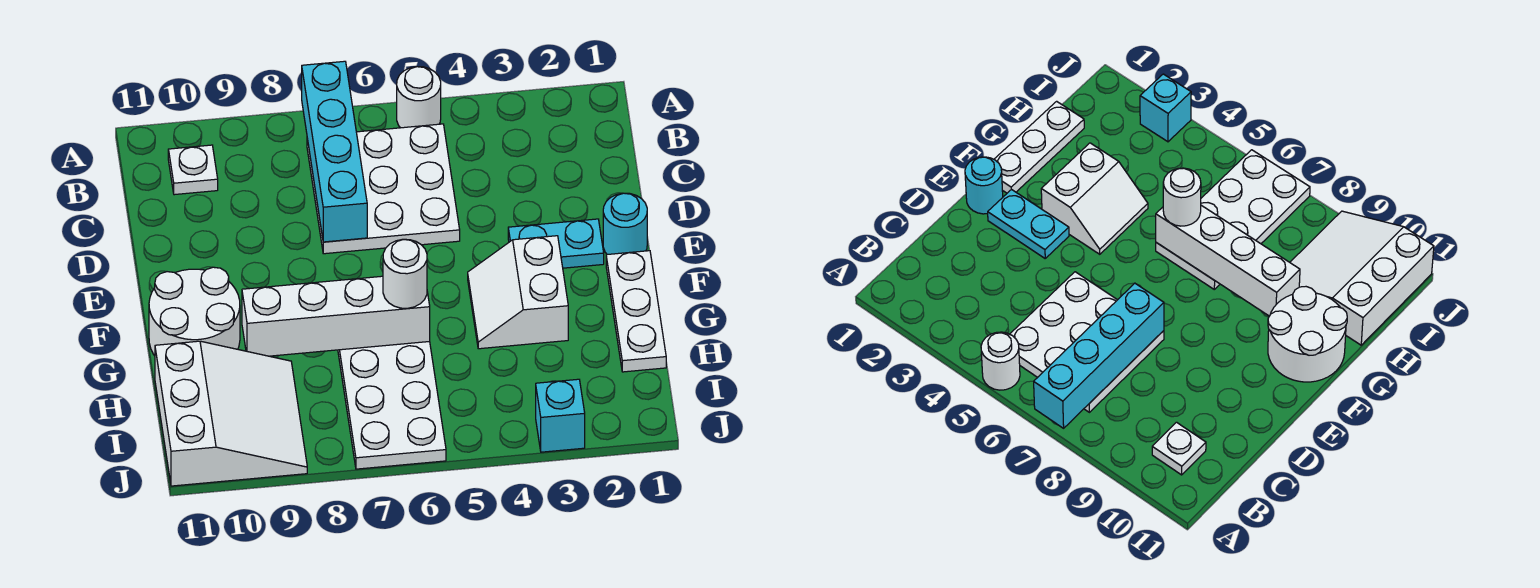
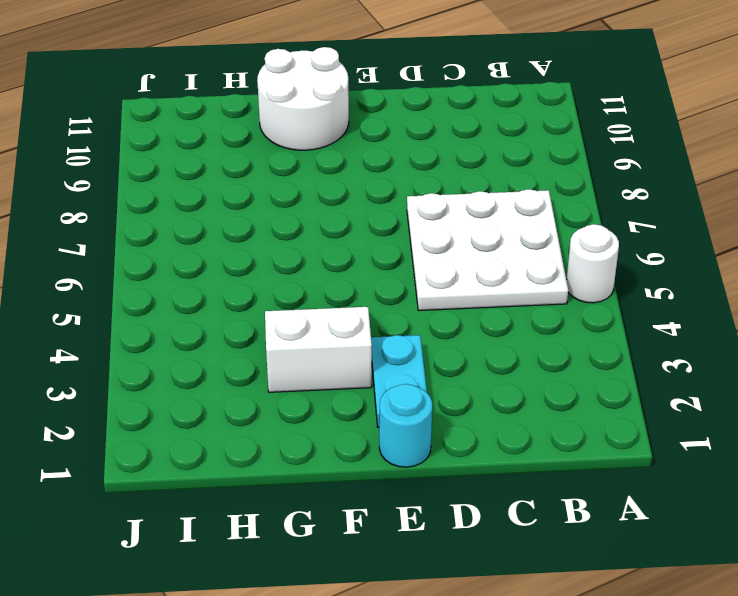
none -> white 1x1 plate [168,145,218,195]
none -> white 1x3 plate [606,251,666,372]
none -> white 2x4 plate [338,342,446,469]

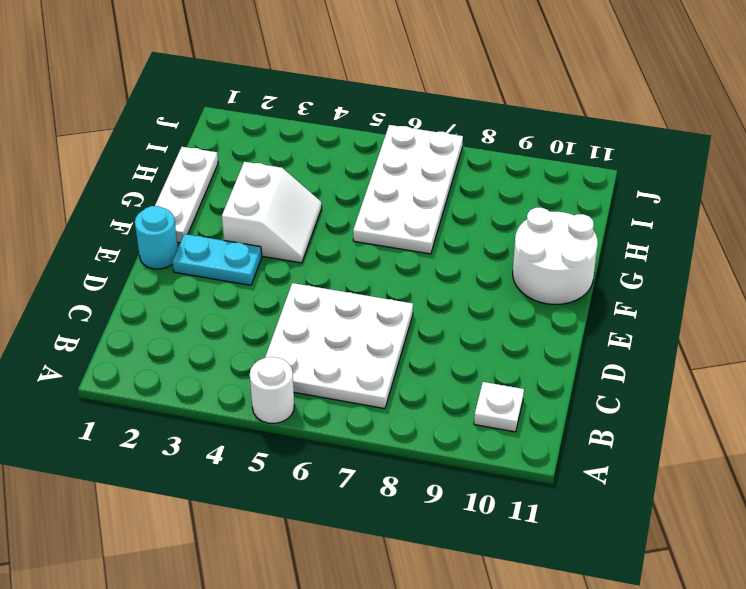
none -> white 3x3 slope [155,341,307,486]
none -> cyan 1x1 brick [536,379,585,452]
none -> cyan 1x4 brick [302,61,367,242]

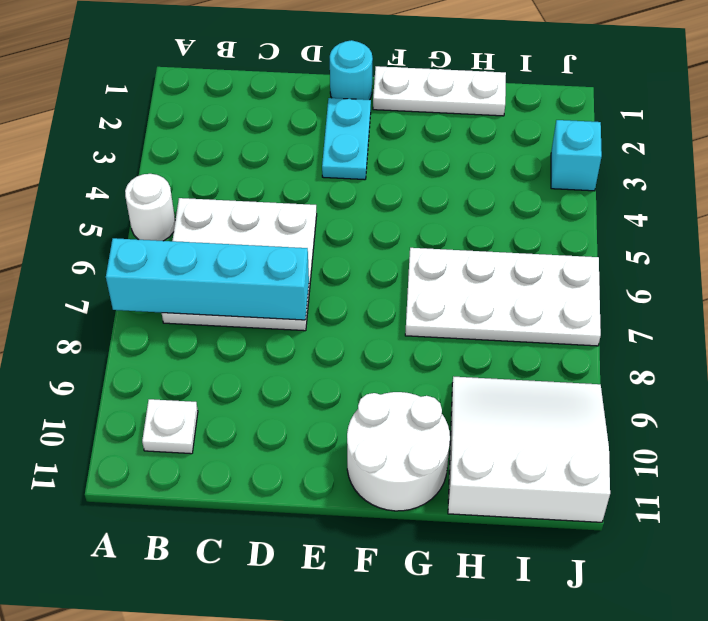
none -> white 2x2 slope [468,236,568,349]
none -> white 1x4 brick [242,276,430,356]
none -> white 1x1 round brick [383,239,427,308]

